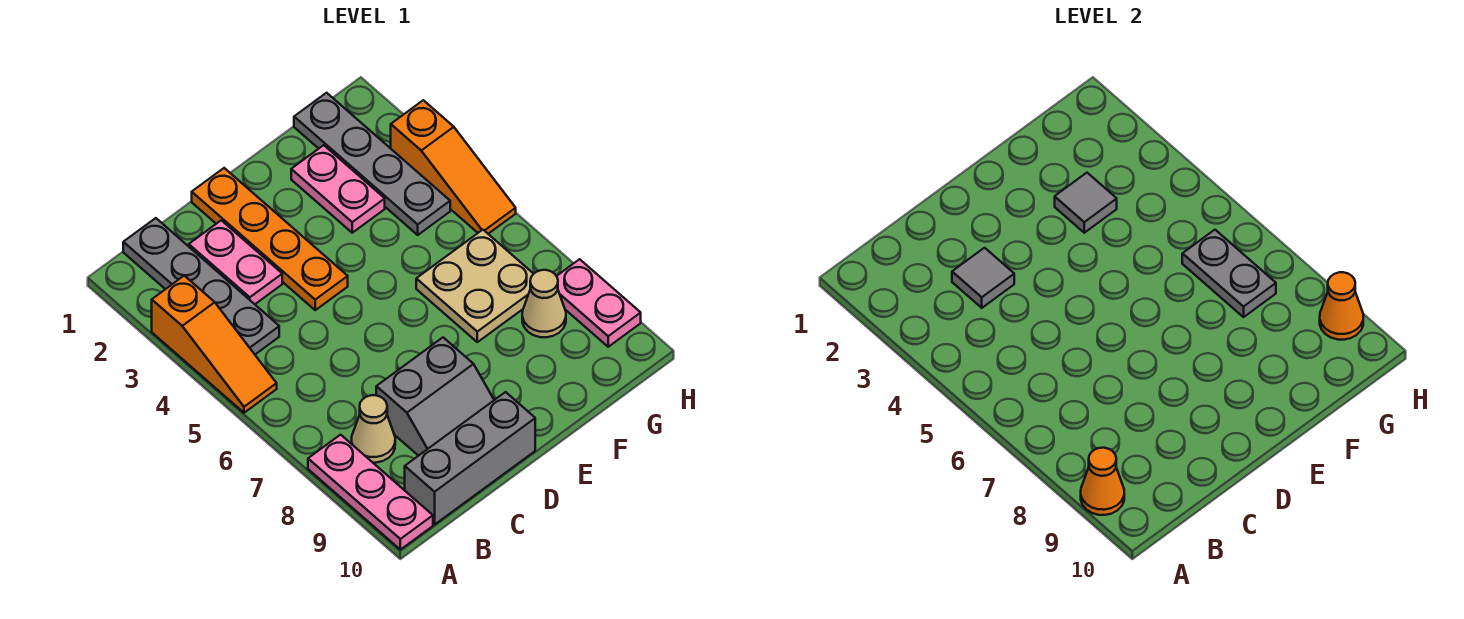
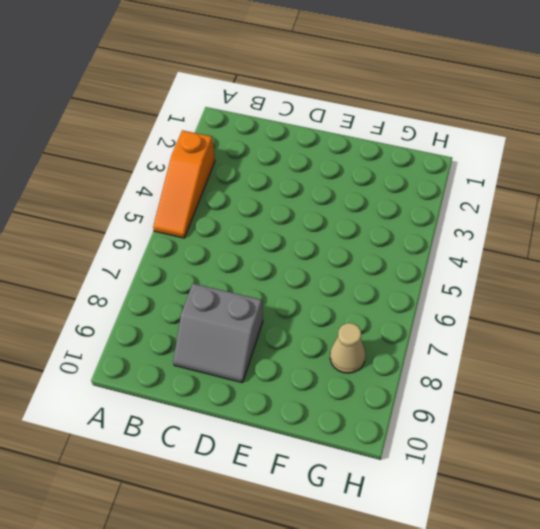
none -> pink 1x3 plate [308,435,433,550]
none -> grey 1x4 plate [123,218,279,354]
none -> tan 1x1 cone [352,395,395,463]

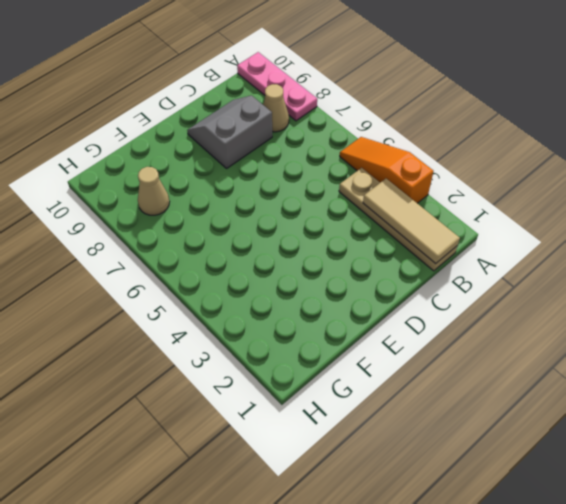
tan 1x4 plate [339,168,457,271] -> grey 1x4 plate [123,218,279,354]
tan 1x3 tile [363,179,460,264] -> none
none -> grey 1x3 brick [405,392,535,524]
none -> pink 1x2 plate [189,220,282,304]
none -> orange 1x4 plate [192,168,348,310]

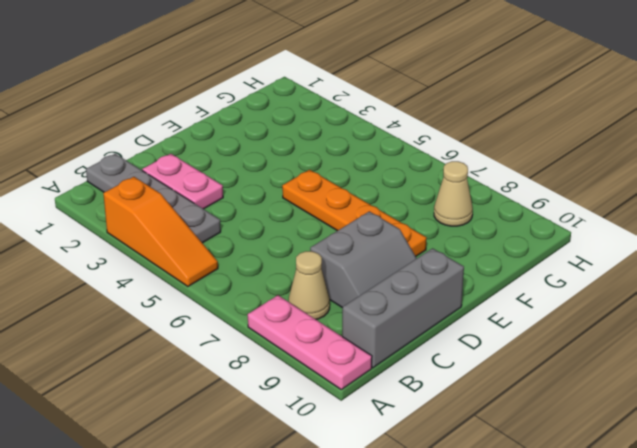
orange 1x4 plate [282,170,426,256] -> orange 1x4 plate moved to [192,168,348,310]
none -> pink 1x2 plate [291,145,385,233]
none -> tan 2x2 plate [416,230,533,342]
none -> grey 1x4 plate [294,93,450,235]

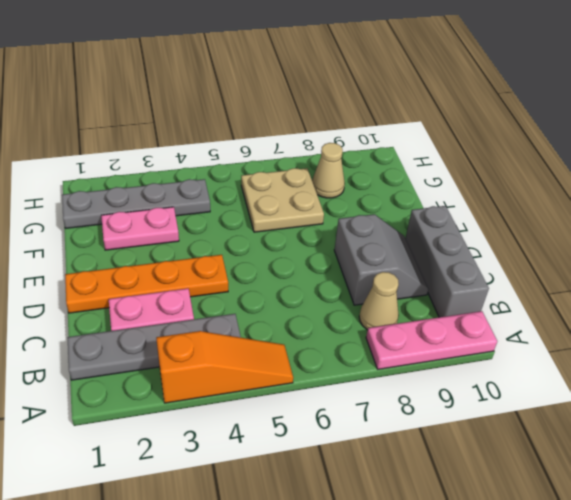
none -> orange 1x3 slope [391,100,516,234]
none -> pink 1x2 plate [557,259,641,347]
none -> orange 1x1 cone [1081,448,1124,515]

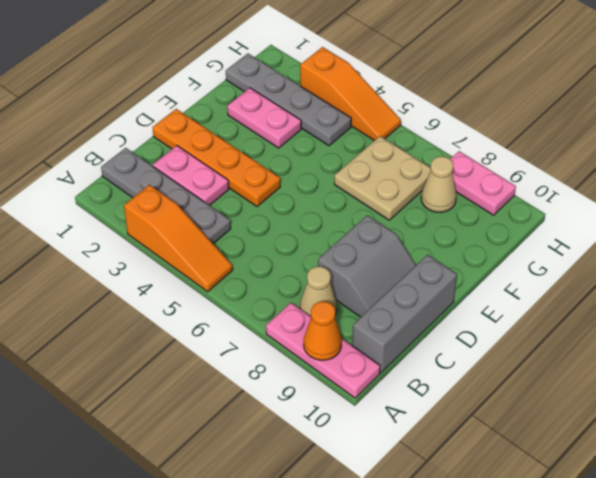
none -> grey 1x1 tile [952,248,1014,308]
none -> grey 1x1 tile [1055,173,1117,233]
none -> grey 1x2 plate [1182,230,1276,317]

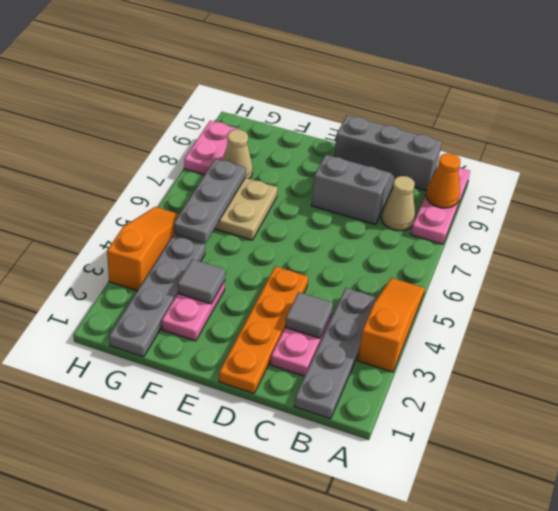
grey 1x3 plate [174,159,246,243] -> grey 1x2 plate [1182,230,1276,317]
none -> orange 1x1 cone [1320,272,1363,340]

